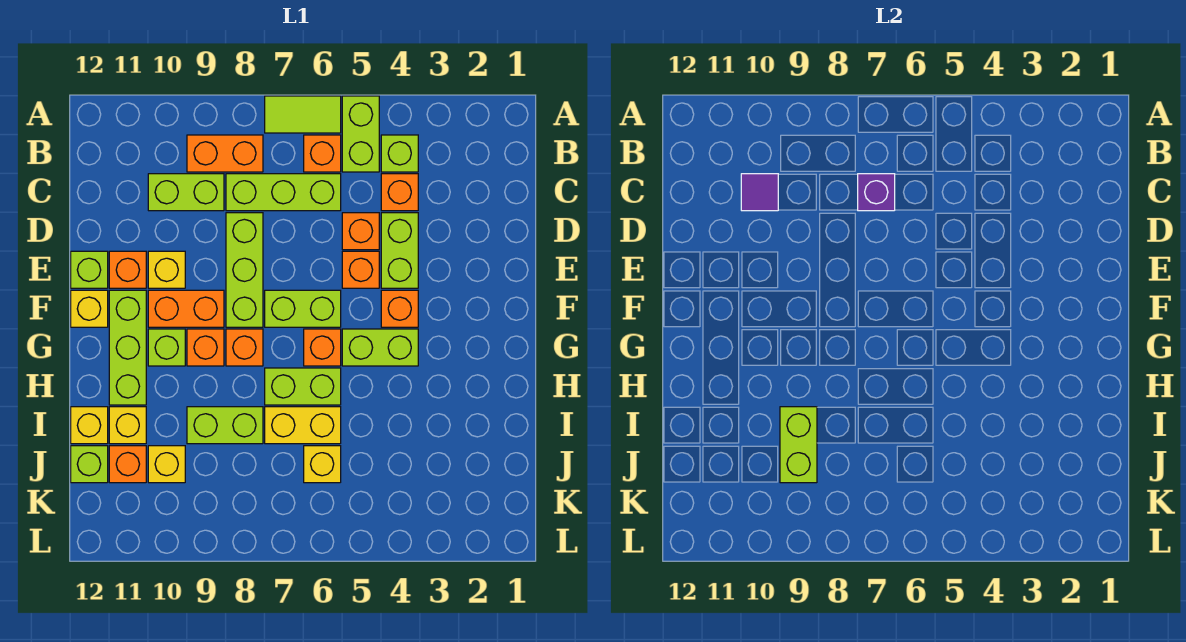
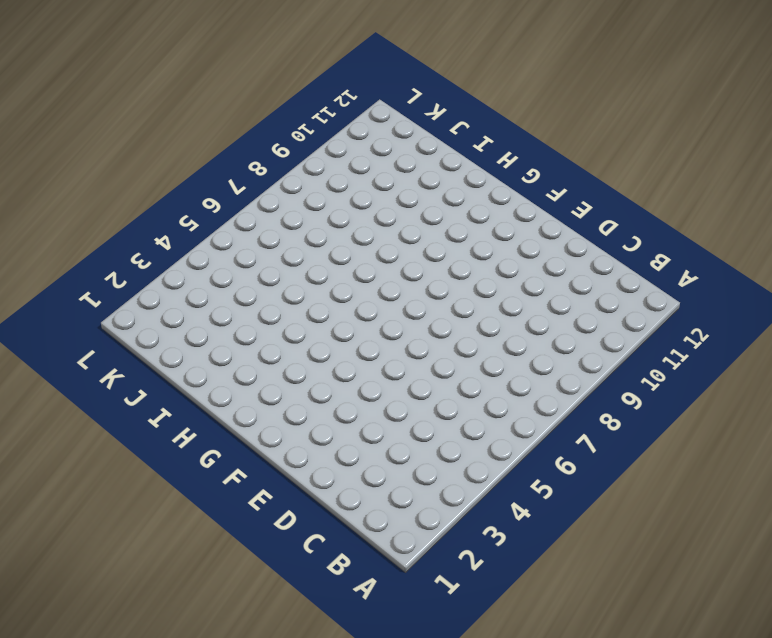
none -> lime 1x2 brick [342,96,379,172]
none -> lime 1x2 tile [265,96,341,133]
none -> lime 1x1 brick [381,135,418,172]
none -> orange 1x1 brick [304,135,341,172]

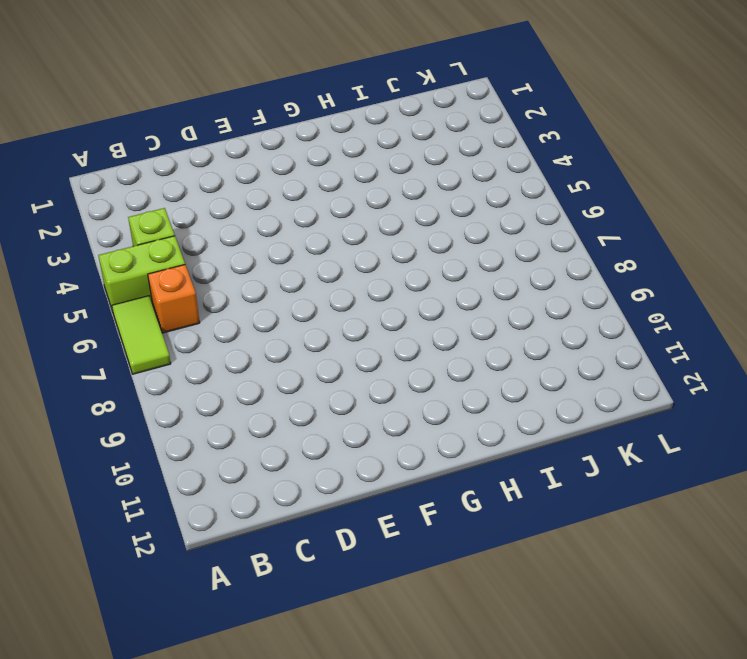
none -> orange 1x2 brick [187,135,263,172]
none -> orange 1x1 brick [381,174,418,211]
none -> lime 1x3 brick [226,174,341,211]
none -> lime 1x2 brick [148,174,224,211]

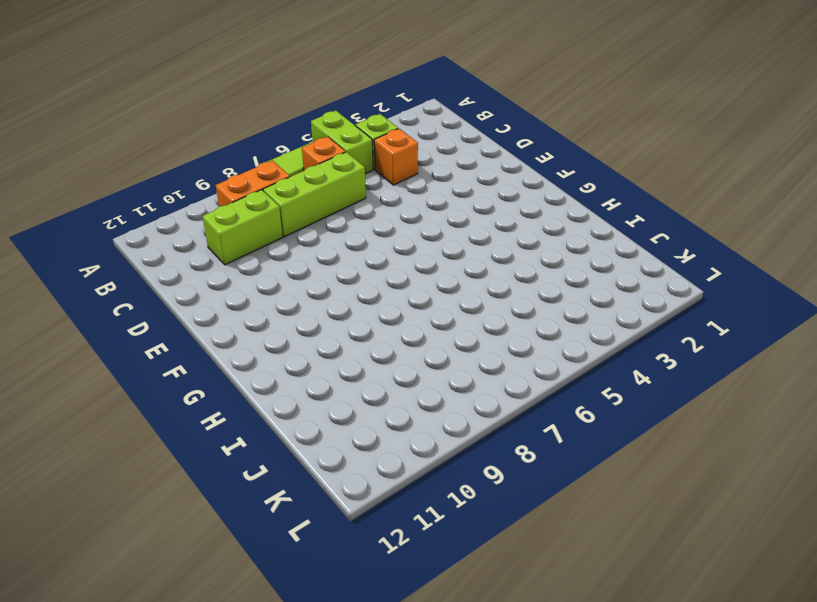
none -> lime 1x2 brick [381,213,418,288]
none -> orange 1x1 brick [342,213,379,250]
none -> lime 1x3 brick [226,213,263,327]
none -> orange 1x1 brick [342,251,379,288]

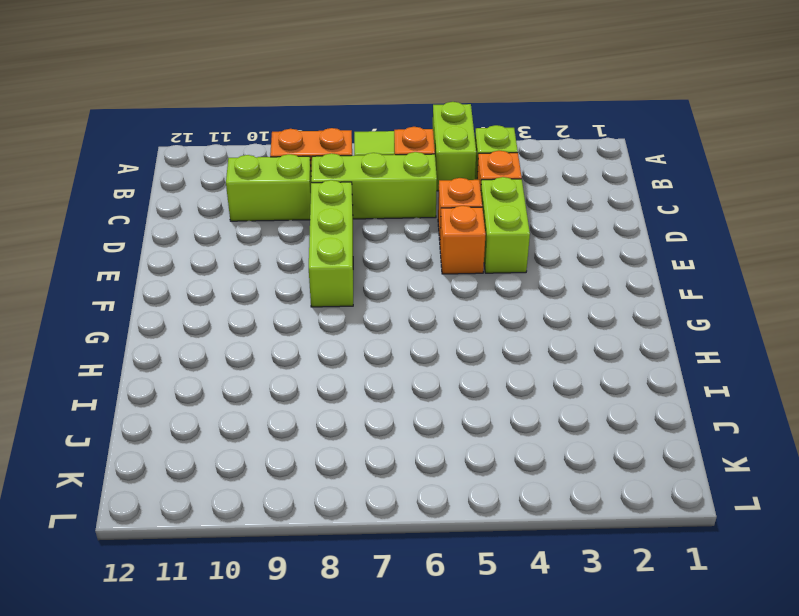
none -> yellow 1x1 brick [148,251,185,288]
none -> orange 1x1 brick [109,251,146,288]
none -> lime 1x1 brick [71,251,108,288]
none -> orange 1x1 brick [381,290,418,327]

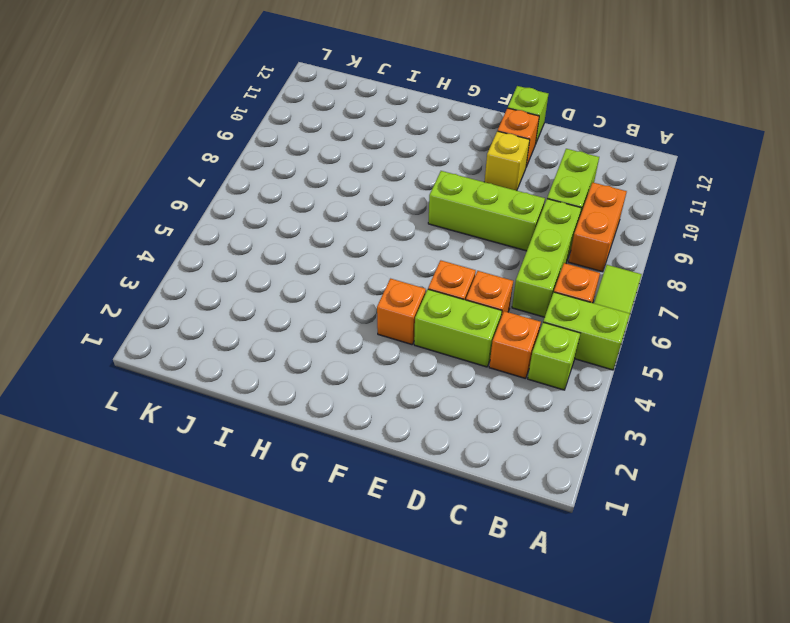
none -> lime 1x2 brick [265,290,341,327]
none -> orange 1x2 brick [148,290,224,327]
none -> lime 1x3 brick [109,290,146,405]
none -> yellow 1x1 brick [71,290,108,327]

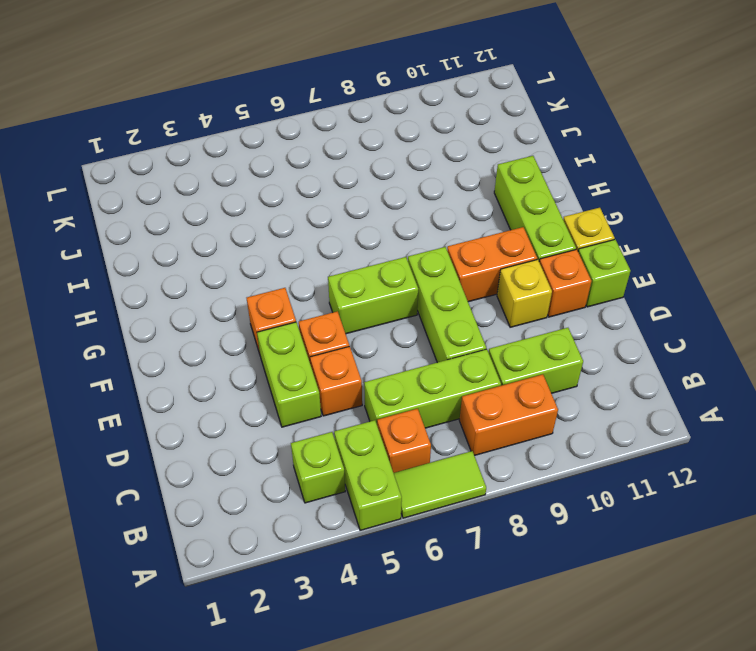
none -> orange 1x1 brick [381,174,418,211]
none -> lime 1x2 brick [342,329,418,366]
none -> orange 1x1 brick [304,329,341,366]
none -> orange 1x1 brick [226,329,263,366]

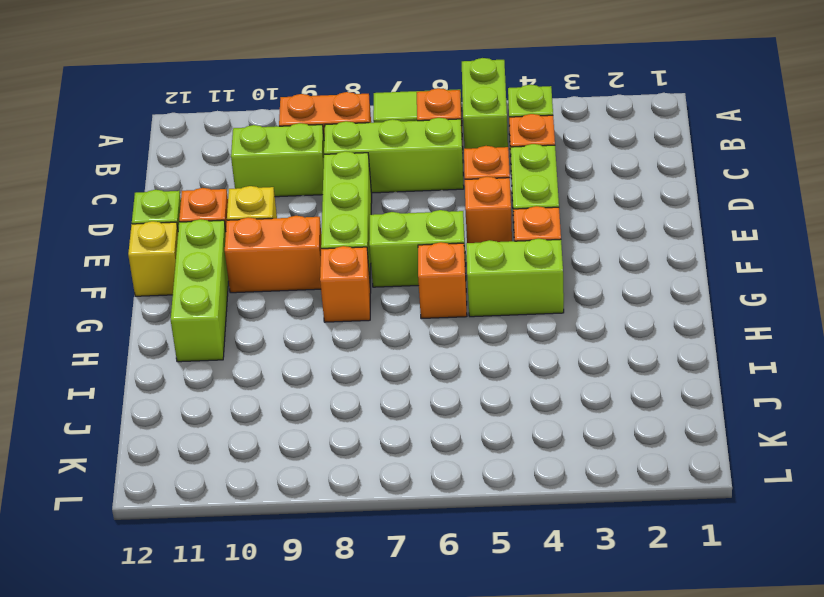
none -> orange 1x1 brick [187,329,224,366]
none -> lime 1x1 brick [148,329,185,366]
none -> lime 1x2 brick [265,368,341,405]
none -> yellow 1x2 brick [265,407,341,444]

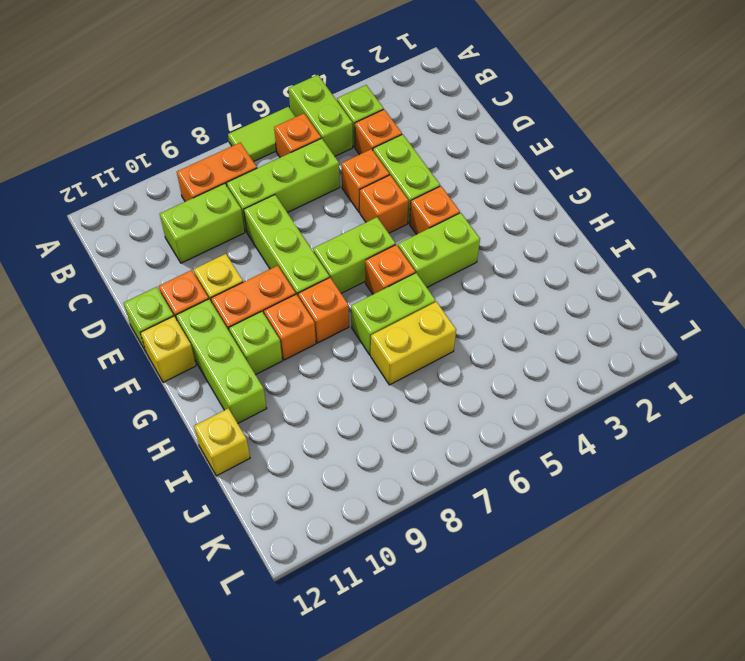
none -> lime 1x2 brick [187,407,263,444]
none -> yellow 1x1 brick [109,407,146,444]
none -> yellow 1x1 brick [304,446,341,483]
none -> yellow 1x1 brick [148,446,185,483]

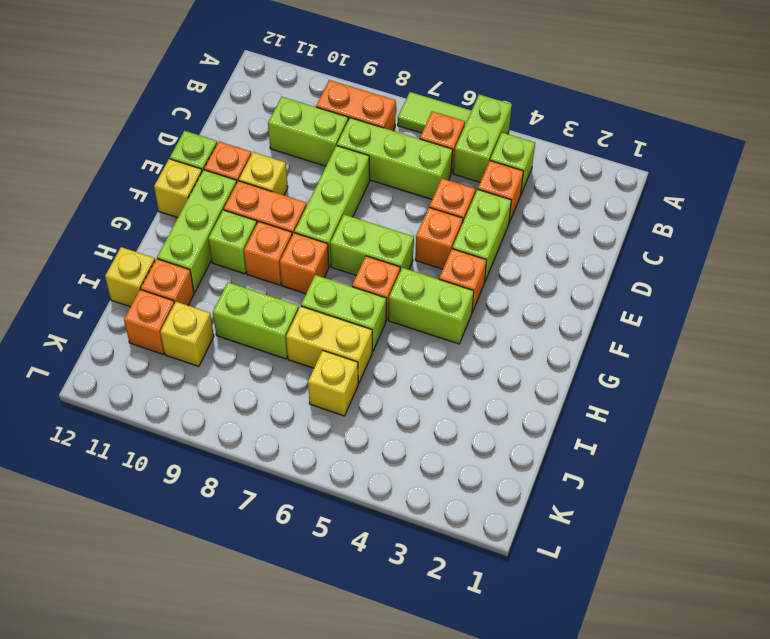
orange 1x1 brick [141,259,194,305] -> yellow 1x1 brick [109,407,146,444]
none -> lime 1x1 brick [71,446,108,483]
none -> purple 1x1 brick [858,174,895,211]
none -> purple 1x1 tile [741,174,778,211]
none -> lime 1x2 brick [780,407,817,483]

